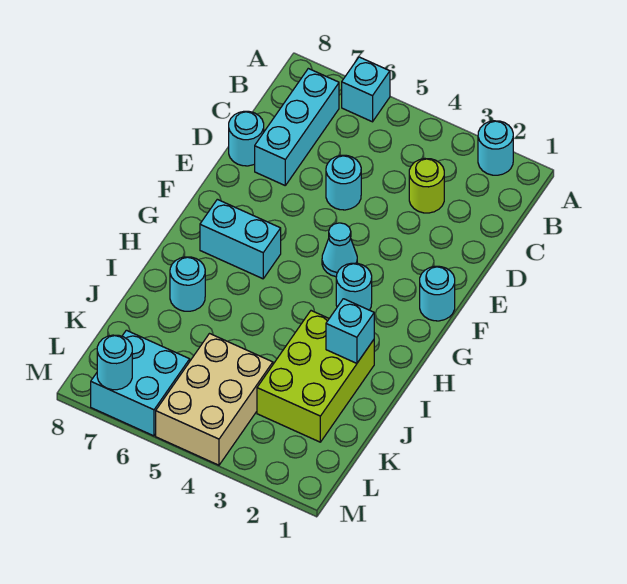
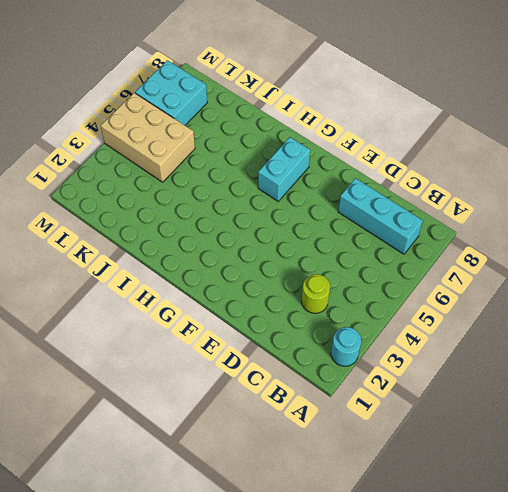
none -> cyan 1x1 brick [342,57,390,122]
none -> cyan 1x1 round brick [326,155,361,210]
none -> cyan 1x1 round brick [229,111,264,166]

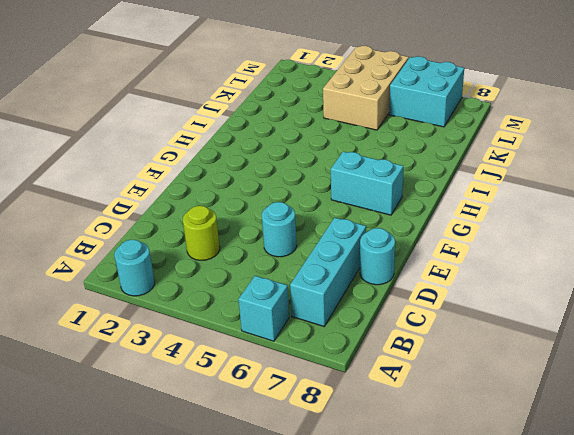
none -> cyan 1x1 round brick [420,266,455,321]
none -> cyan 1x1 cone [322,223,357,277]
none -> cyan 1x1 round brick [336,263,372,310]

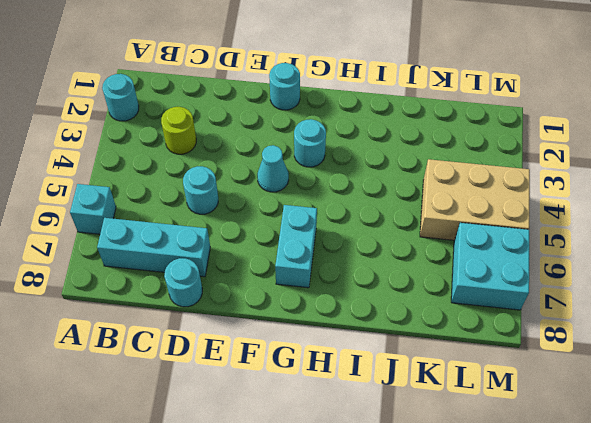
none -> lime 2x3 brick [257,311,374,442]
none -> cyan 1x1 round brick [170,257,205,311]
none -> cyan 1x1 brick [326,299,374,363]

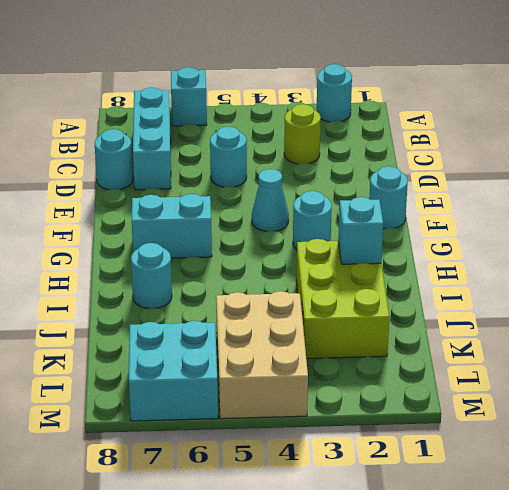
none -> cyan 1x1 round brick [97,335,132,390]

